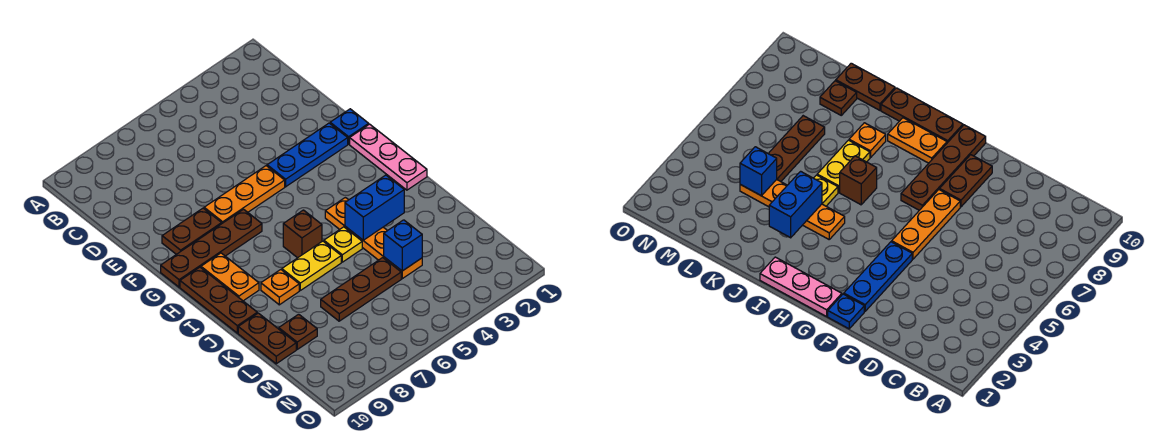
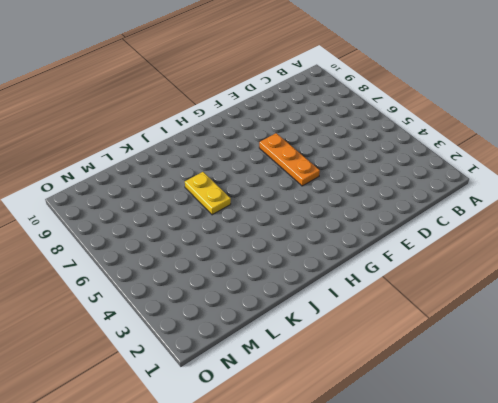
none -> blue 1x1 plate [330,109,369,144]
none -> blue 1x3 plate [267,123,348,187]
none -> brown 1x2 plate [162,208,222,254]

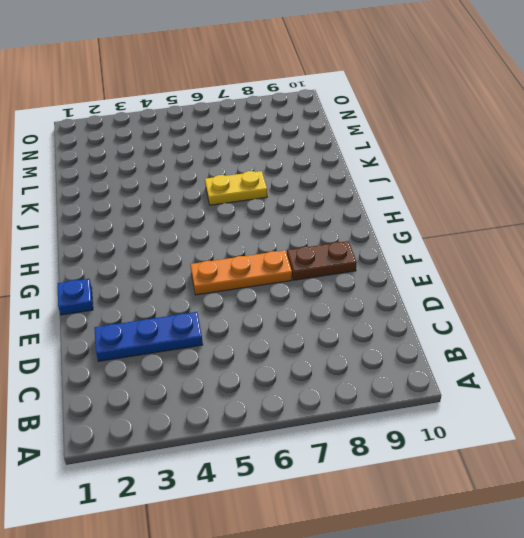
blue 1x3 plate [94,312,203,361] -> blue 1x3 plate moved to [267,123,348,187]
none -> pink 1x3 plate [350,124,427,190]
none -> brown 1x4 plate [161,209,262,287]
none -> orange 1x2 plate [201,253,259,301]

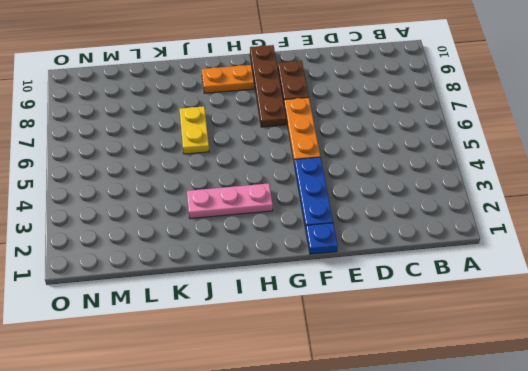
pink 1x3 plate [187,183,273,219] -> pink 1x3 plate moved to [350,124,427,190]
none -> brown 1x3 plate [180,267,257,333]
none -> orange 1x4 plate [325,197,422,279]
none -> brown 1x1 brick [283,210,322,258]

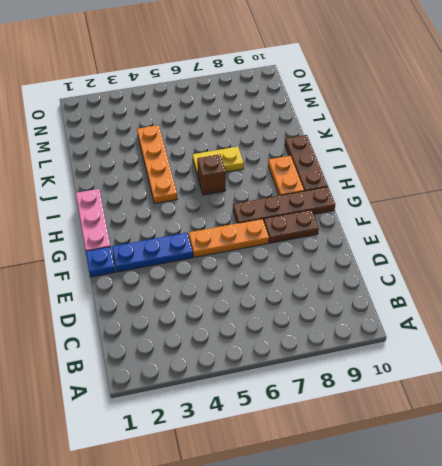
none -> yellow 1x1 plate [324,227,362,262]
none -> orange 1x1 plate [261,270,299,305]
none -> brown 1x2 plate [238,313,296,364]

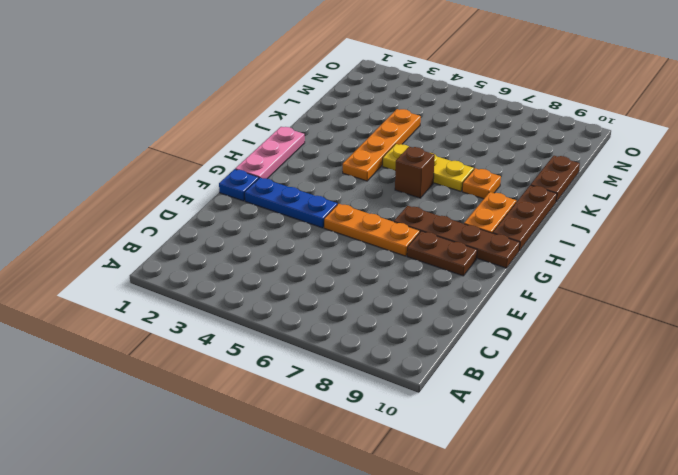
none -> brown 1x3 plate [321,258,401,321]
none -> brown 1x1 plate [279,314,317,349]
none -> blue 1x2 brick [345,175,404,240]

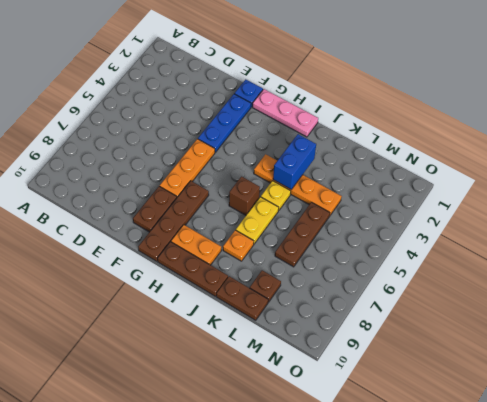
none -> blue 1x1 brick [384,220,422,271]

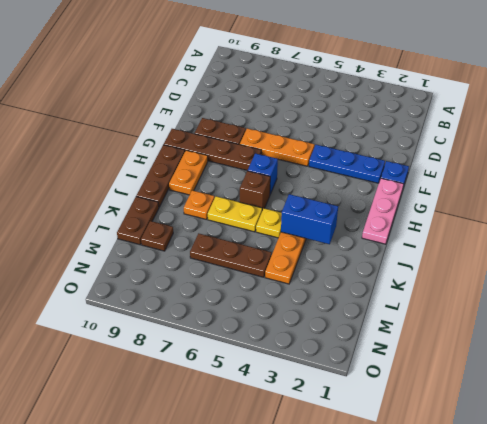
blue 1x1 brick [248,153,278,194] -> blue 1x1 brick moved to [384,220,422,271]

